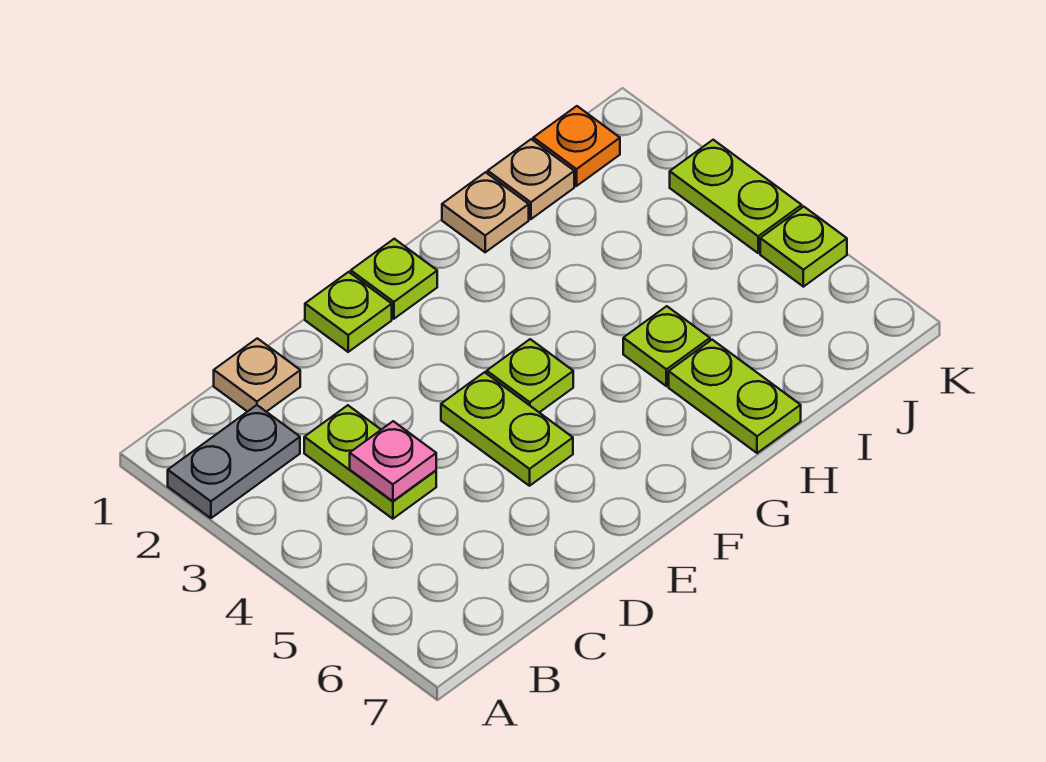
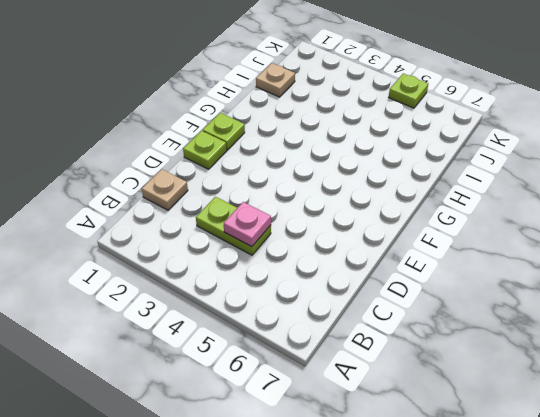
none -> grey 1x2 plate [168,405,300,518]
none -> lime 1x2 plate [441,372,573,486]
none -> lime 1x1 plate [487,339,573,412]

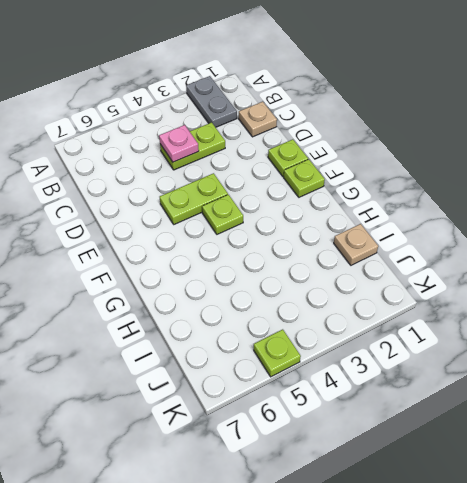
none -> tan 1x1 plate [442,172,529,252]
none -> lime 1x1 plate [623,306,710,386]
none -> lime 1x2 plate [669,340,801,453]

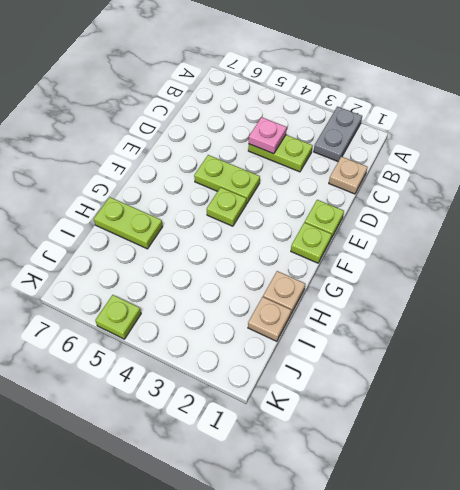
none -> lime 1x1 plate [623,306,710,386]
none -> orange 1x1 plate [533,106,620,186]
none -> lime 1x2 plate [670,140,802,253]

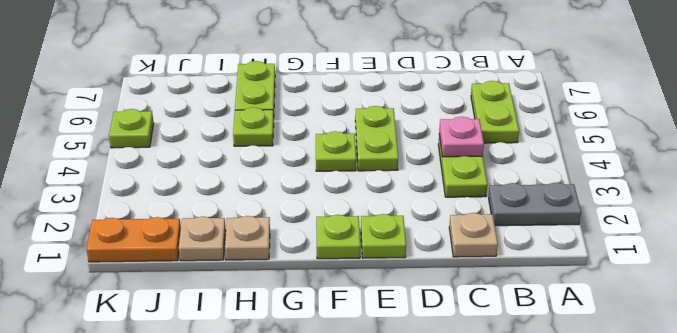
lime 1x2 plate [471,81,519,143] -> lime 1x2 plate moved to [670,140,802,253]
orange 1x2 plate [86,217,181,262] -> orange 1x1 plate [533,106,620,186]

